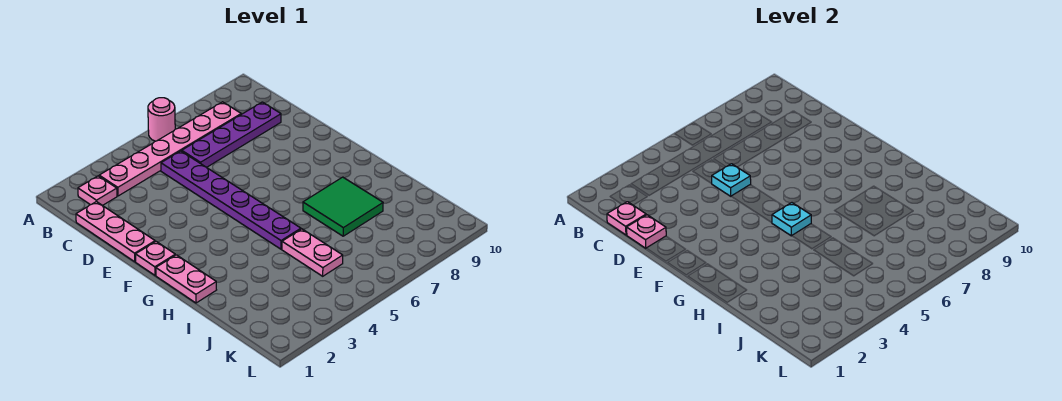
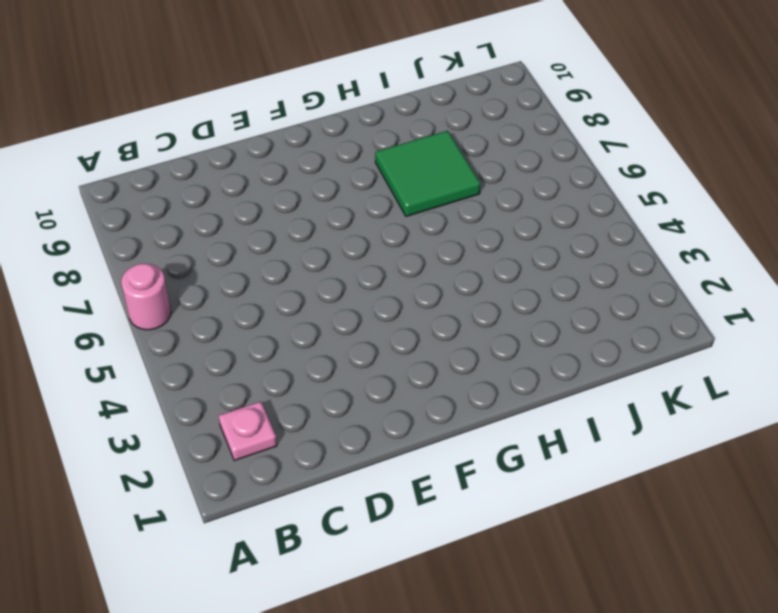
none -> pink 1x6 plate [99,102,241,196]
none -> pink 1x3 plate [76,202,155,262]
none -> purple 1x6 plate [161,151,301,249]

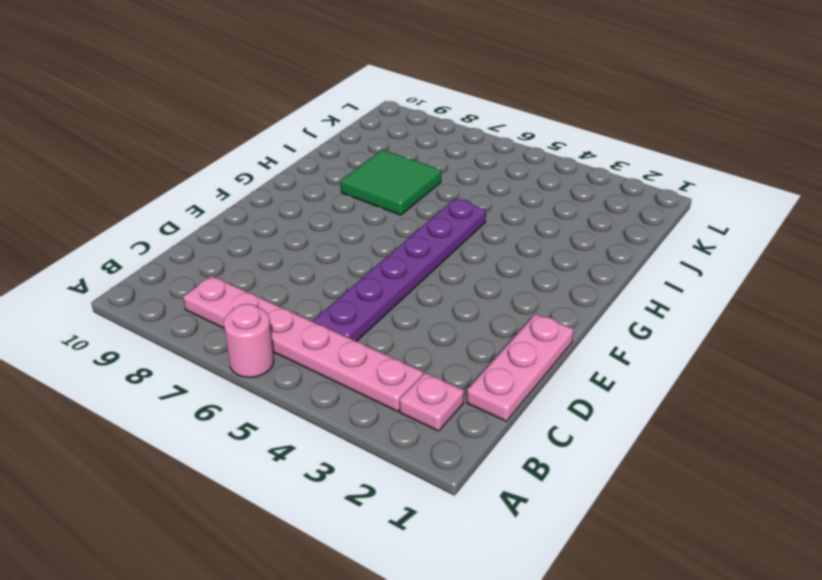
none -> purple 1x4 plate [182,102,281,167]
none -> pink 1x1 plate [136,242,175,275]
none -> pink 1x2 plate [156,255,216,303]

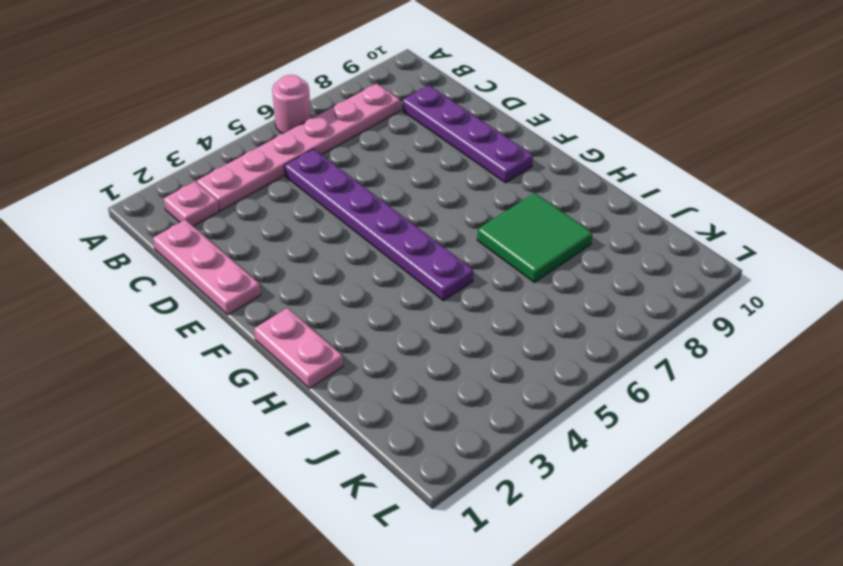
purple 1x4 plate [402,85,533,183] -> purple 1x4 plate turned to [182,102,281,167]
none -> pink 1x1 plate [136,242,175,275]
none -> pink 1x2 plate [282,229,343,276]
none -> pink 1x1 plate [607,202,646,235]

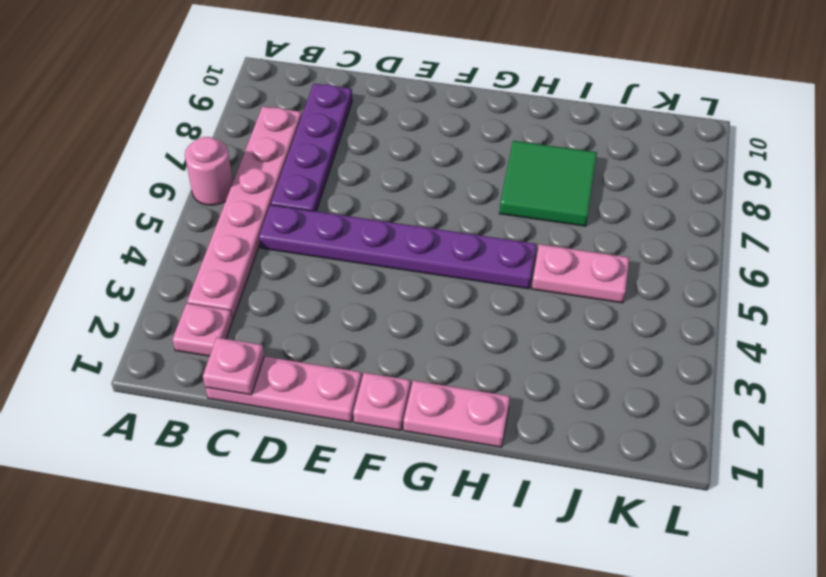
none -> pink 1x1 plate [627,215,666,248]
none -> cyan 1x1 plate [711,164,751,196]
none -> cyan 1x1 plate [772,203,811,236]

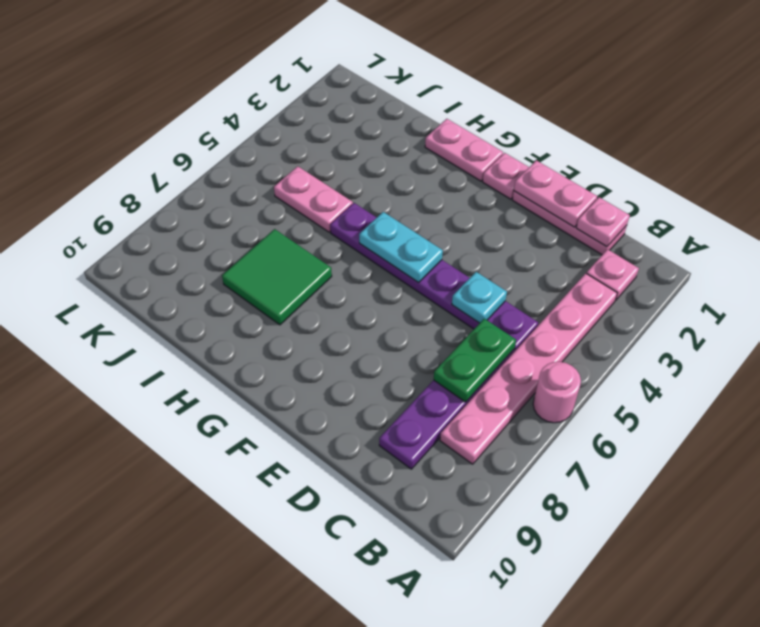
green 1x2 plate [434,319,516,402] -> none
pink 1x2 plate [514,160,597,227] -> pink 1x1 plate [627,215,666,248]
cyan 1x2 plate [359,212,443,283] -> cyan 1x1 plate [772,203,811,236]

